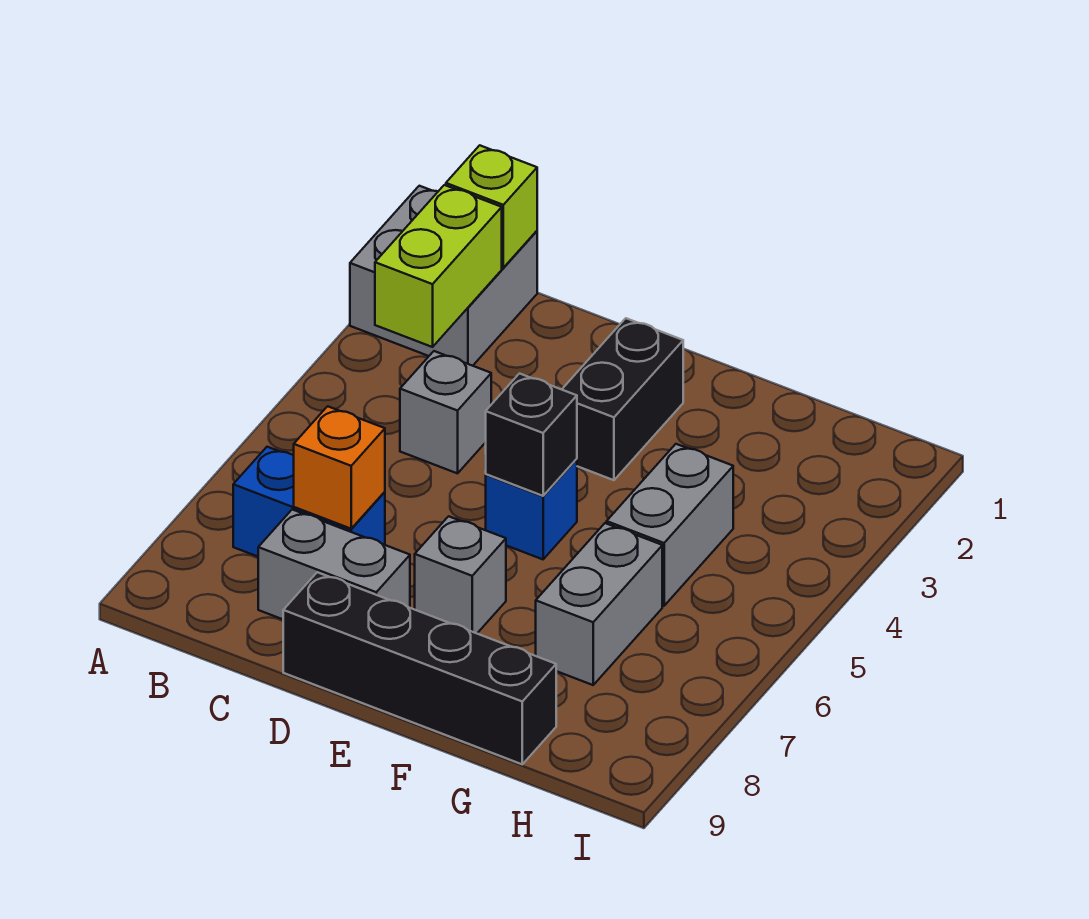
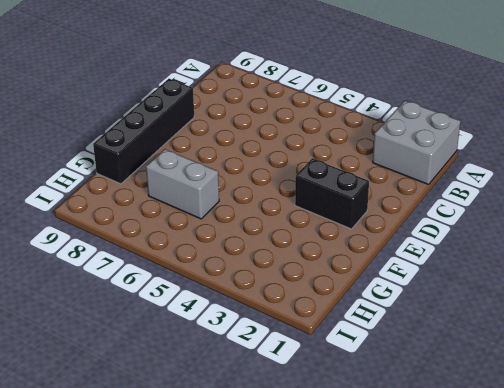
none -> blue 1x2 brick [233,447,385,557]
none -> grey 1x1 brick [400,351,491,473]
none -> grey 1x2 brick [258,510,410,619]

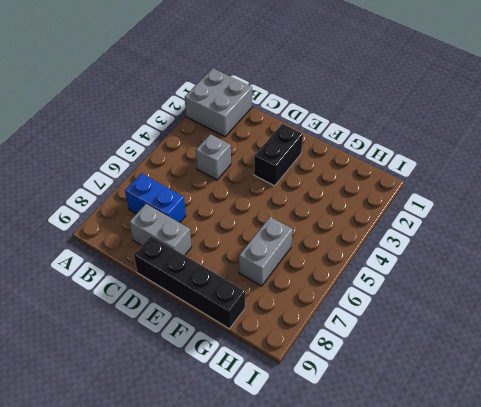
none -> blue 1x1 brick [486,459,577,559]
none -> grey 1x1 brick [415,516,506,633]
none -> grey 1x2 brick [607,444,733,606]

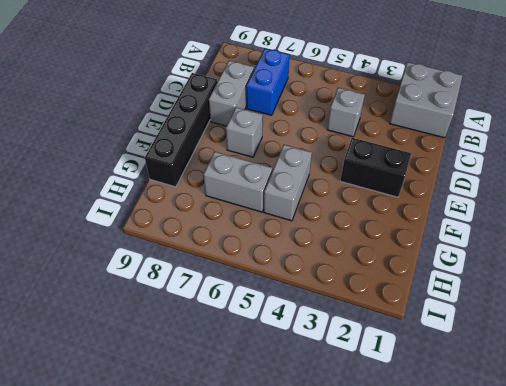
grey 1x2 brick [264,145,312,221] -> grey 1x2 brick turned to [607,444,733,606]
none -> blue 1x1 brick [486,459,577,559]
none -> lime 1x1 brick [446,145,537,268]
none -> lime 1x2 brick [375,185,502,347]

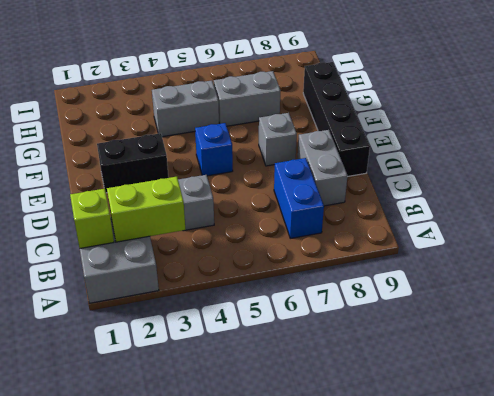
none -> orange 1x1 brick [294,406,385,529]
none -> black 1x1 brick [485,374,577,496]

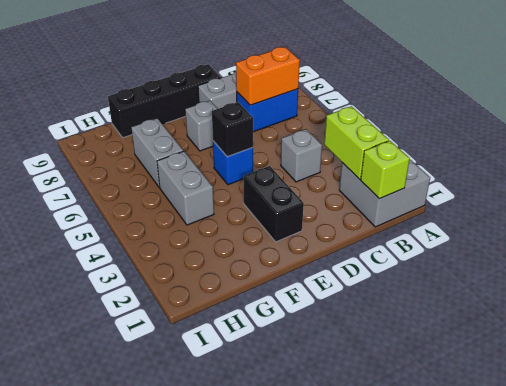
orange 1x2 brick [236,47,300,105] -> orange 1x1 brick [294,406,385,529]

